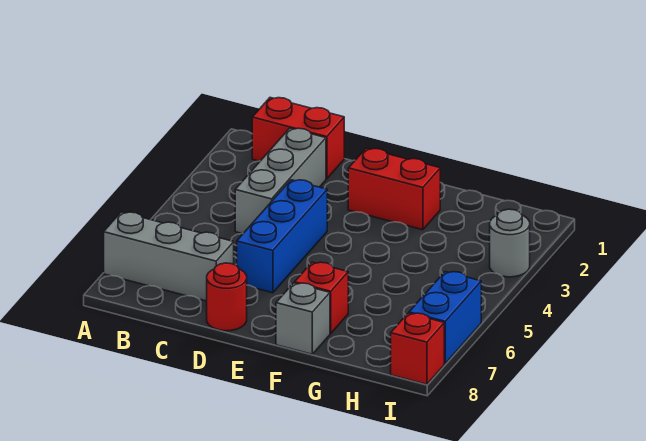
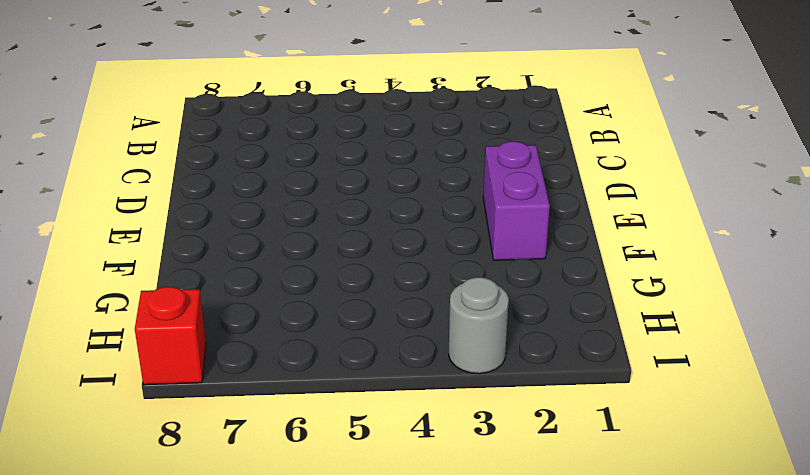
purple 1x2 brick [483,141,550,260] -> red 1x2 brick [348,148,440,230]
none -> grey 1x3 brick [104,212,234,301]
none -> red 1x2 brick [252,98,344,179]

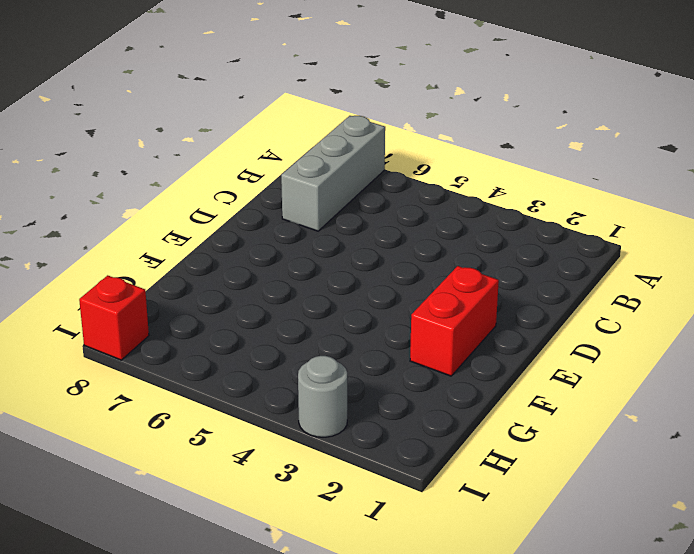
none -> red 1x2 brick [252,98,344,179]
none -> grey 1x3 brick [235,128,326,233]

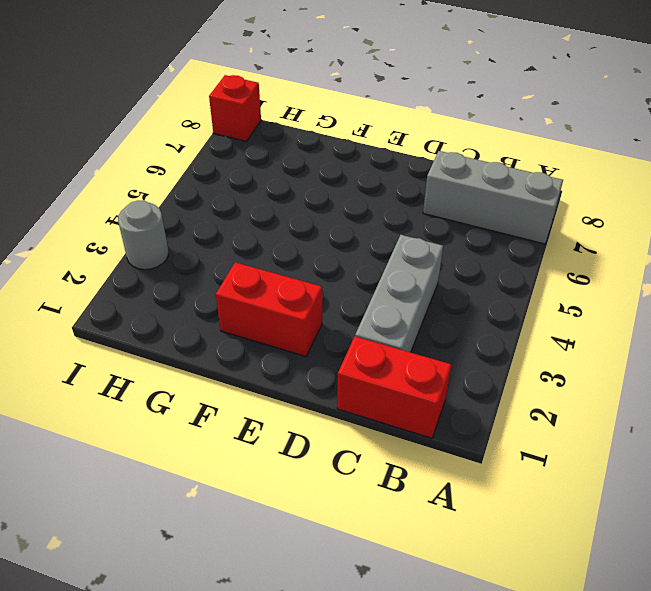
none -> blue 1x3 brick [237,180,327,293]
none -> red 1x1 round brick [207,263,247,331]

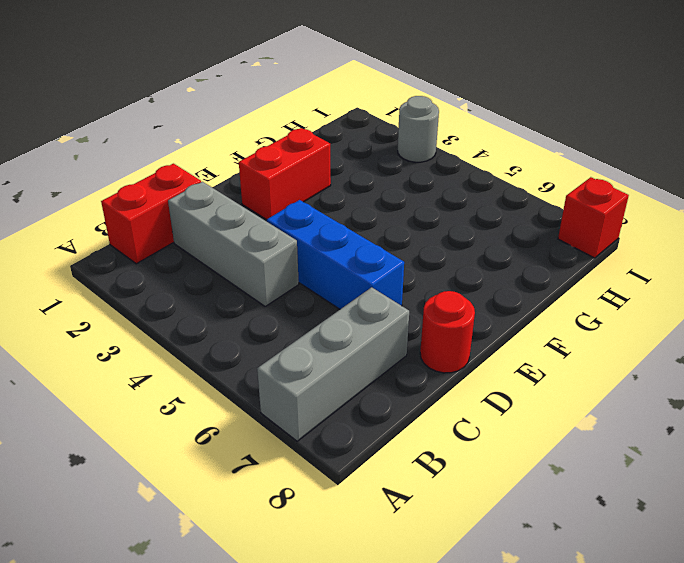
none -> red 1x1 brick [294,262,348,334]
none -> grey 1x1 brick [276,283,330,354]

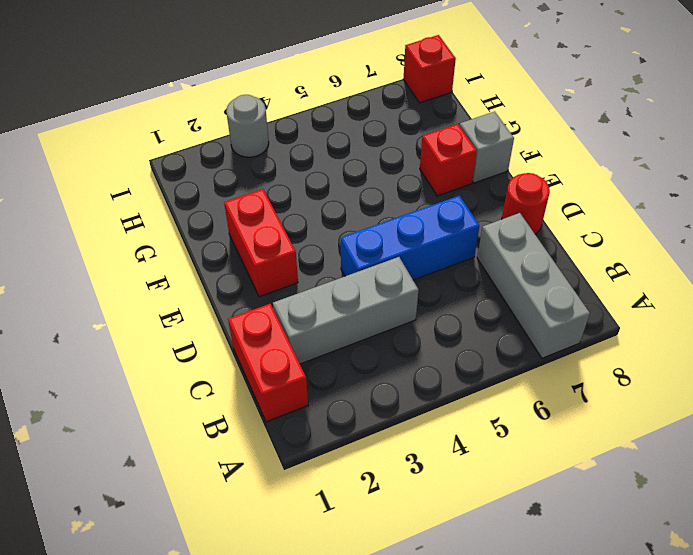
none -> blue 1x2 brick [409,272,481,364]

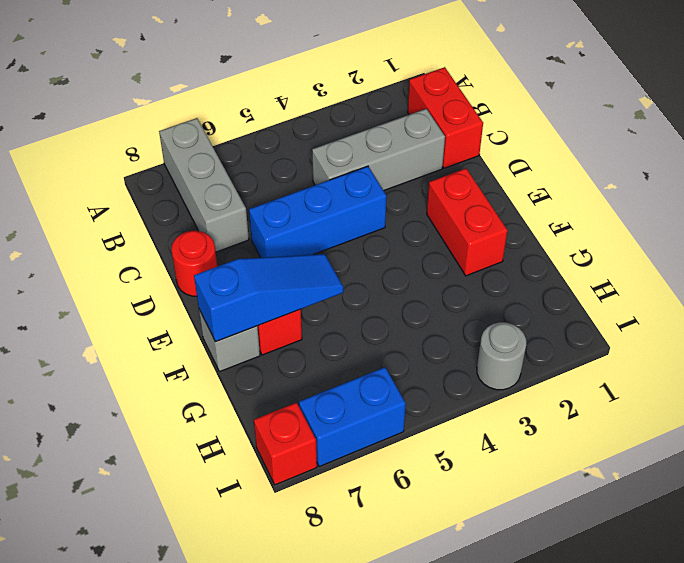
blue 1x3 slope [194,254,343,342] -> none

